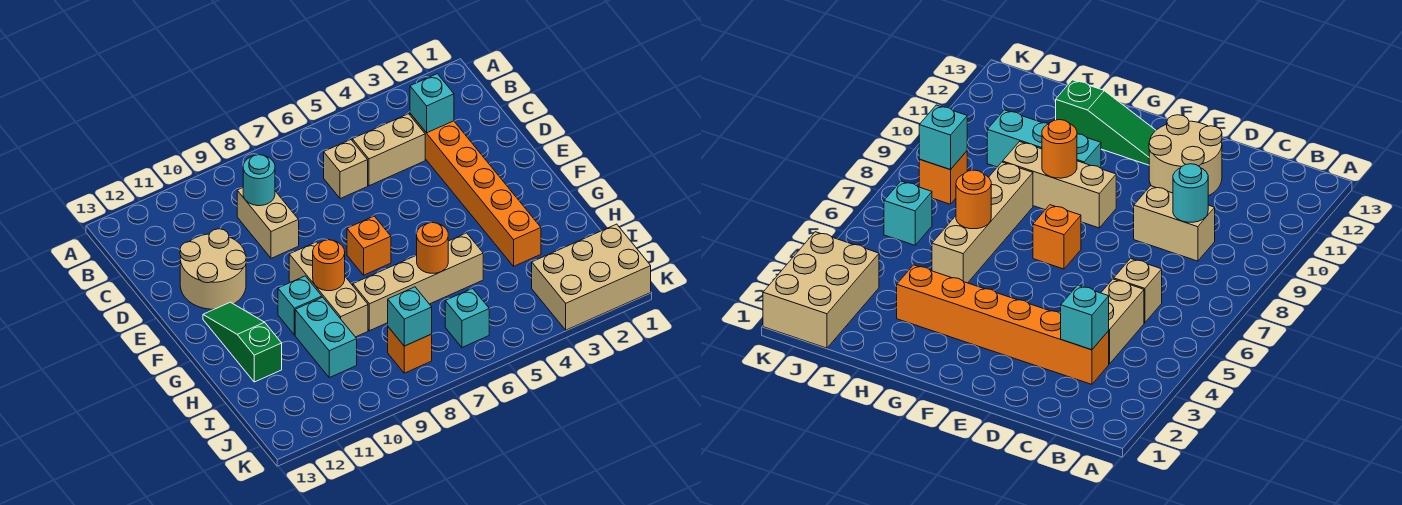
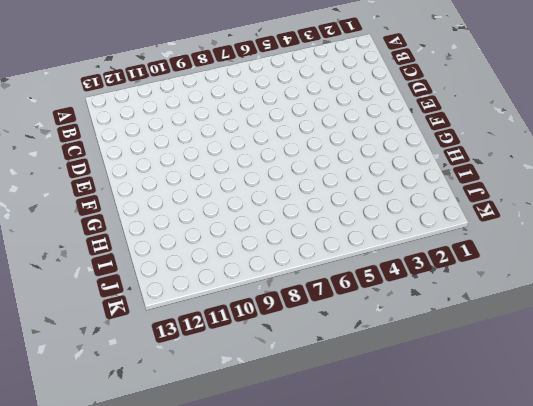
none -> orange 1x6 brick [410,113,541,266]
none -> tan 1x2 brick [352,114,425,186]
none -> tan 1x1 brick [324,140,368,199]

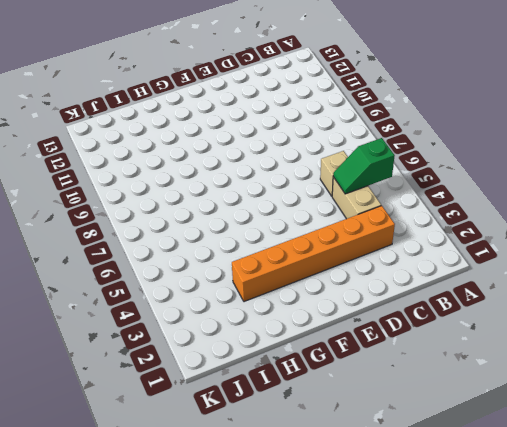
green 1x2 slope [333,138,395,194] -> none
none -> tan 1x2 brick [237,188,299,258]
none -> tan 2x2 round brick [180,229,246,309]
none -> orange 1x1 brick [347,216,391,275]

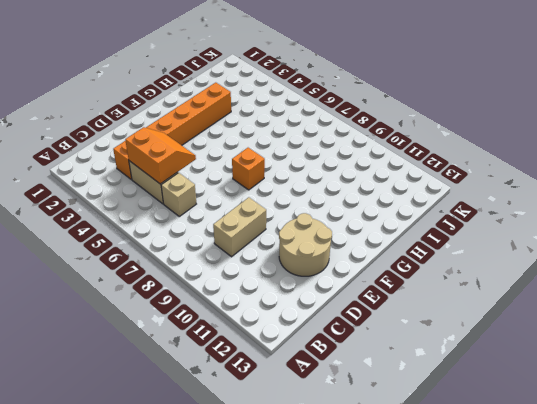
orange 2x2 slope [125,127,196,184] -> none
none -> tan 1x3 brick [289,242,368,337]
none -> green 1x3 slope [203,302,282,382]
none -> cyan 1x1 brick [278,276,322,335]

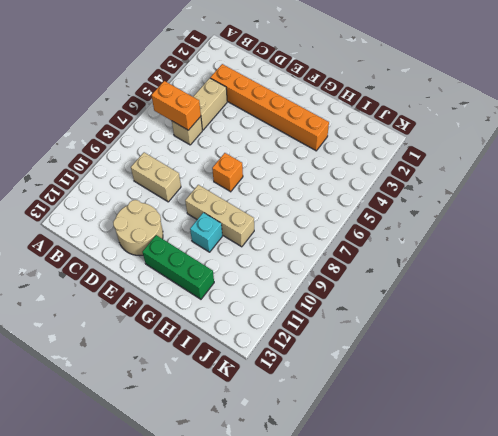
orange 1x2 brick [151,81,201,130] -> none
green 1x3 brick [142,235,214,299] -> green 1x3 slope [203,302,282,382]
none -> tan 1x4 brick [353,233,483,331]
none -> cyan 1x2 brick [295,297,357,378]
none -> tan 2x3 brick [532,224,651,330]

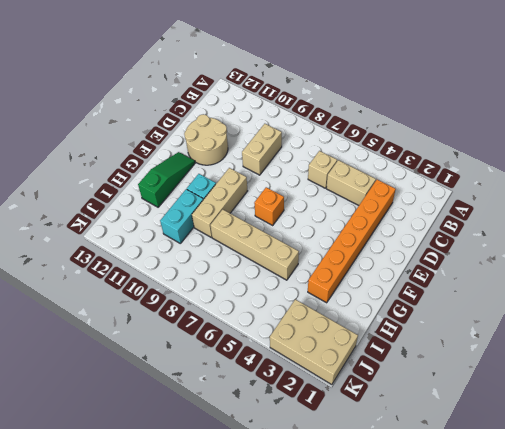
none -> cyan 1x1 brick [445,288,489,347]
none -> orange 1x1 brick [388,327,432,373]
none -> cyan 1x1 brick [410,74,454,133]

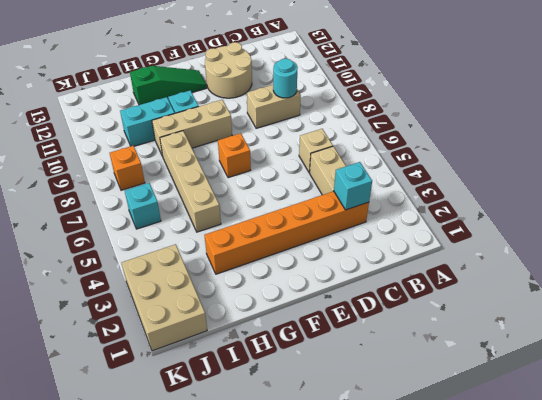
none -> orange 1x1 round brick [313,240,345,291]
none -> orange 1x1 round brick [417,223,448,273]
none -> cyan 1x1 brick [388,287,432,346]

